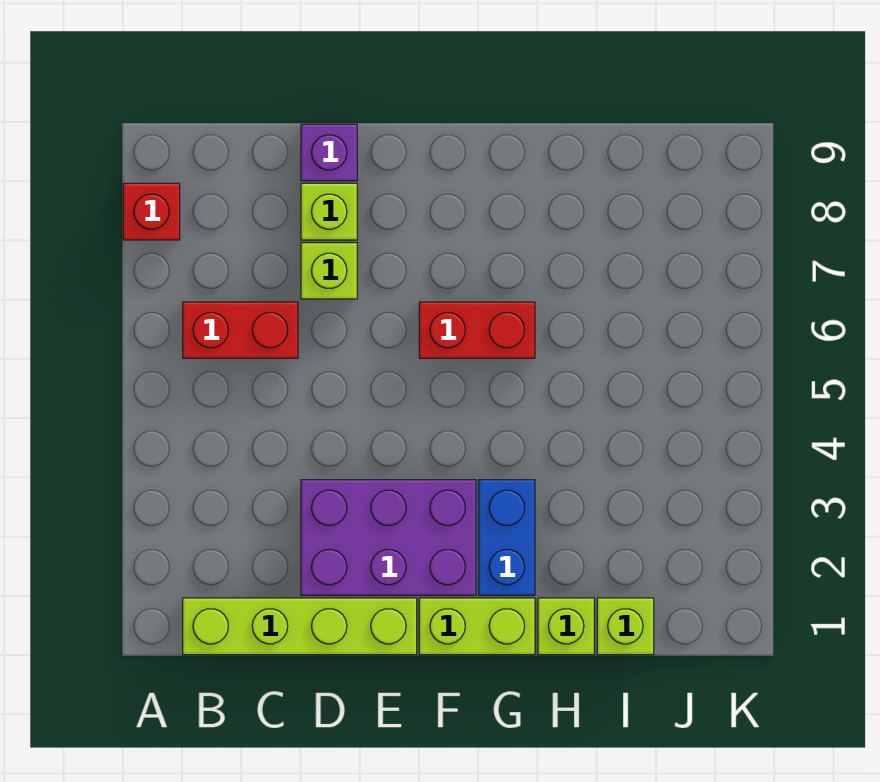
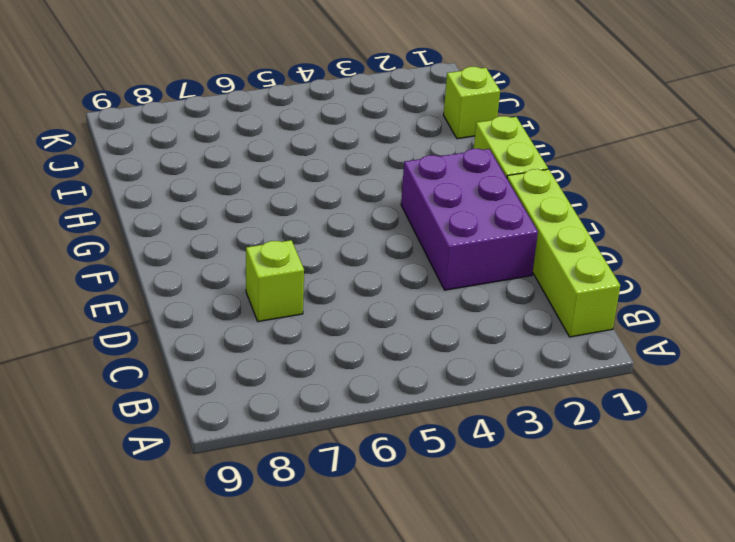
none -> red 1x1 brick [123,183,180,240]
none -> red 1x2 brick [183,302,298,358]
none -> lime 1x1 brick [301,183,357,240]

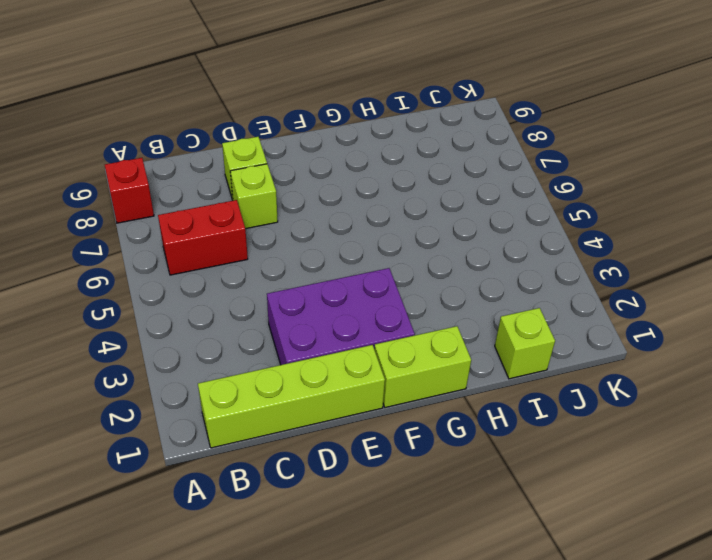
none -> purple 1x1 brick [301,124,357,181]
none -> red 1x2 brick [419,302,535,358]
none -> blue 1x2 brick [479,480,535,595]

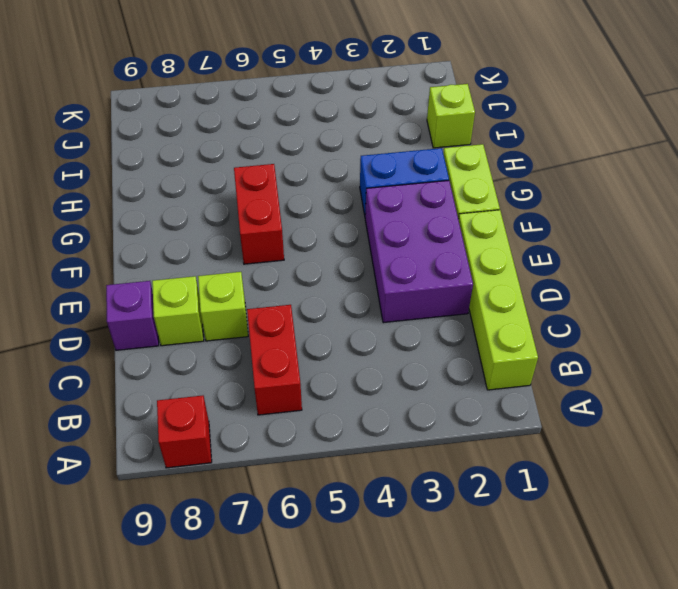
none -> lime 1x1 brick [538,598,594,655]

